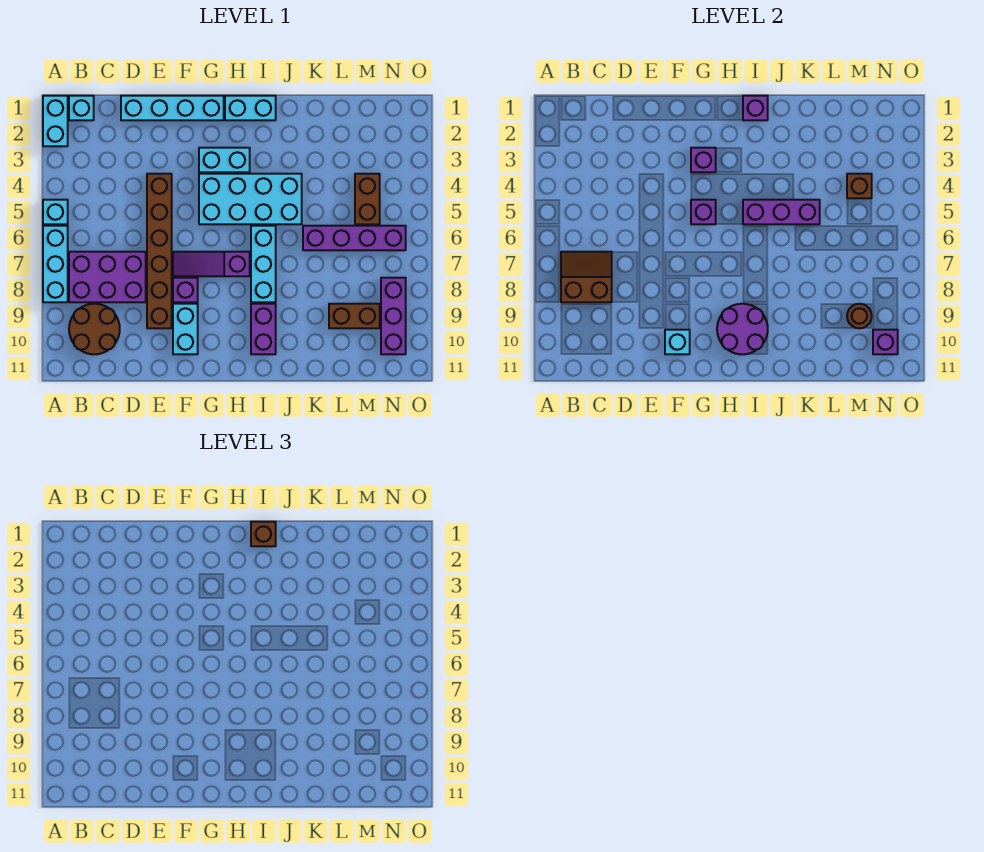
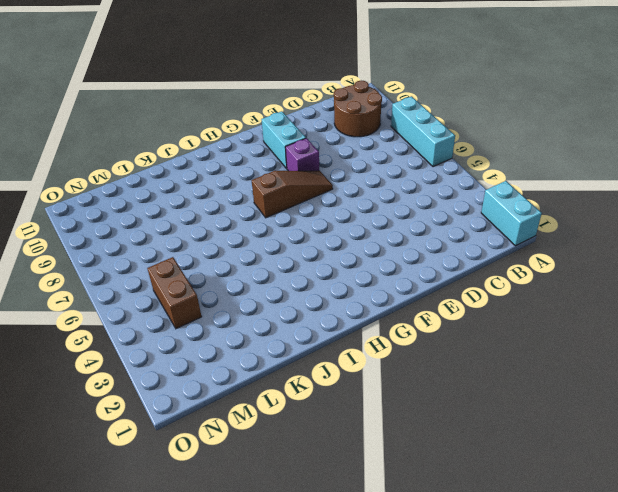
brown 1x3 slope [252,171,333,218] -> purple 1x3 slope [173,252,250,276]
none -> cyan 1x1 brick [43,200,68,224]
none -> cyan 1x1 brick [69,96,94,120]
none -> purple 2x3 brick [69,252,146,302]
none -> cyan 1x4 brick [121,96,224,120]

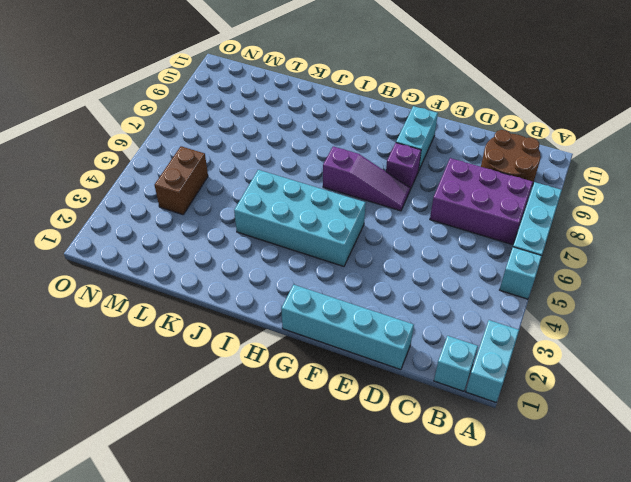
none -> brown 1x6 brick [147,174,172,328]
none -> cyan 1x2 brick [199,148,250,172]
none -> cyan 1x2 brick [225,96,276,120]
none -> cyan 1x3 brick [251,226,276,302]

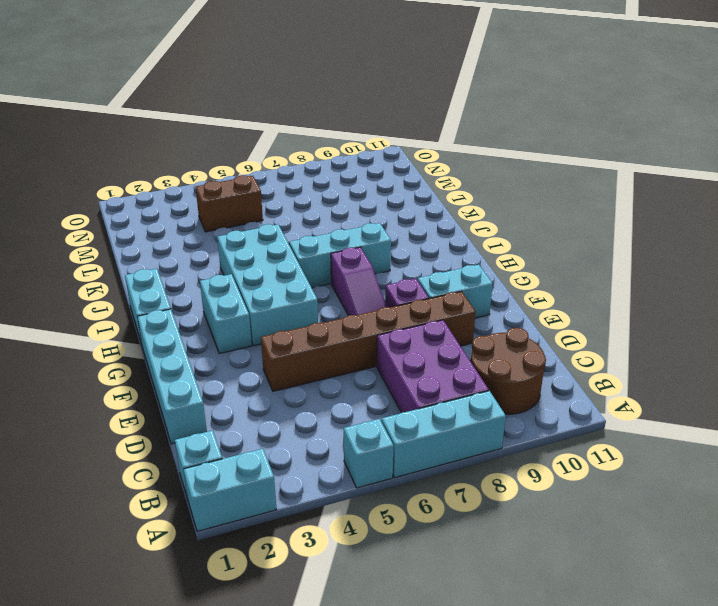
none -> purple 1x2 brick [251,304,276,354]
none -> purple 1x4 brick [303,226,406,250]
none -> brown 1x2 brick [329,304,380,328]
none -> purple 1x3 brick [381,278,406,354]

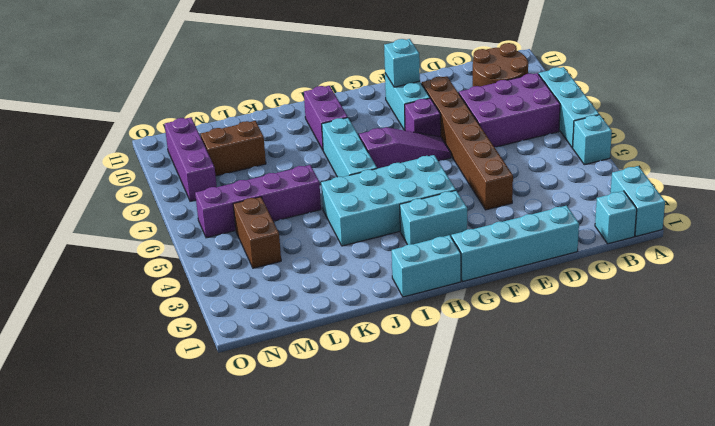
none -> brown 2x2 slope [561,252,612,302]
none -> purple 1x1 brick [691,148,716,172]
none -> purple 1x1 brick [691,200,716,224]
none -> purple 2x2 round brick [717,304,768,354]

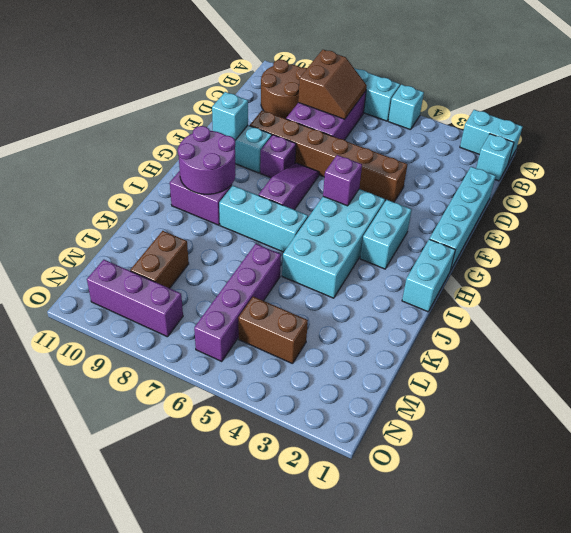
none -> purple 1x1 brick [691,148,716,172]
none -> purple 1x1 brick [743,96,768,120]
none -> purple 1x3 brick [743,200,820,224]
none -> brown 1x1 brick [847,174,872,198]

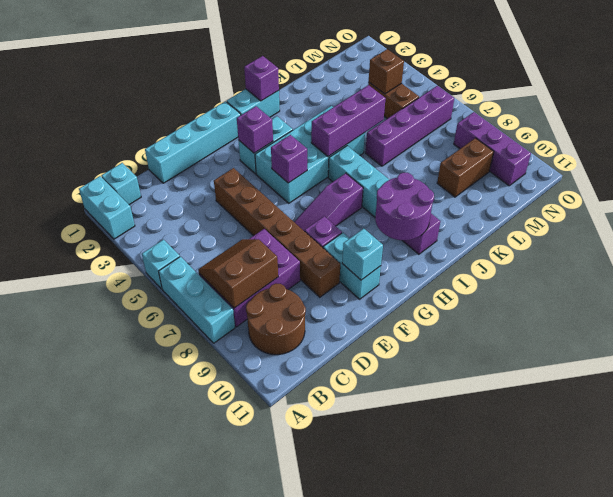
none -> brown 1x1 round brick [847,304,872,328]
none -> purple 1x1 brick [873,330,898,354]
none -> brown 1x1 brick [251,522,276,546]

